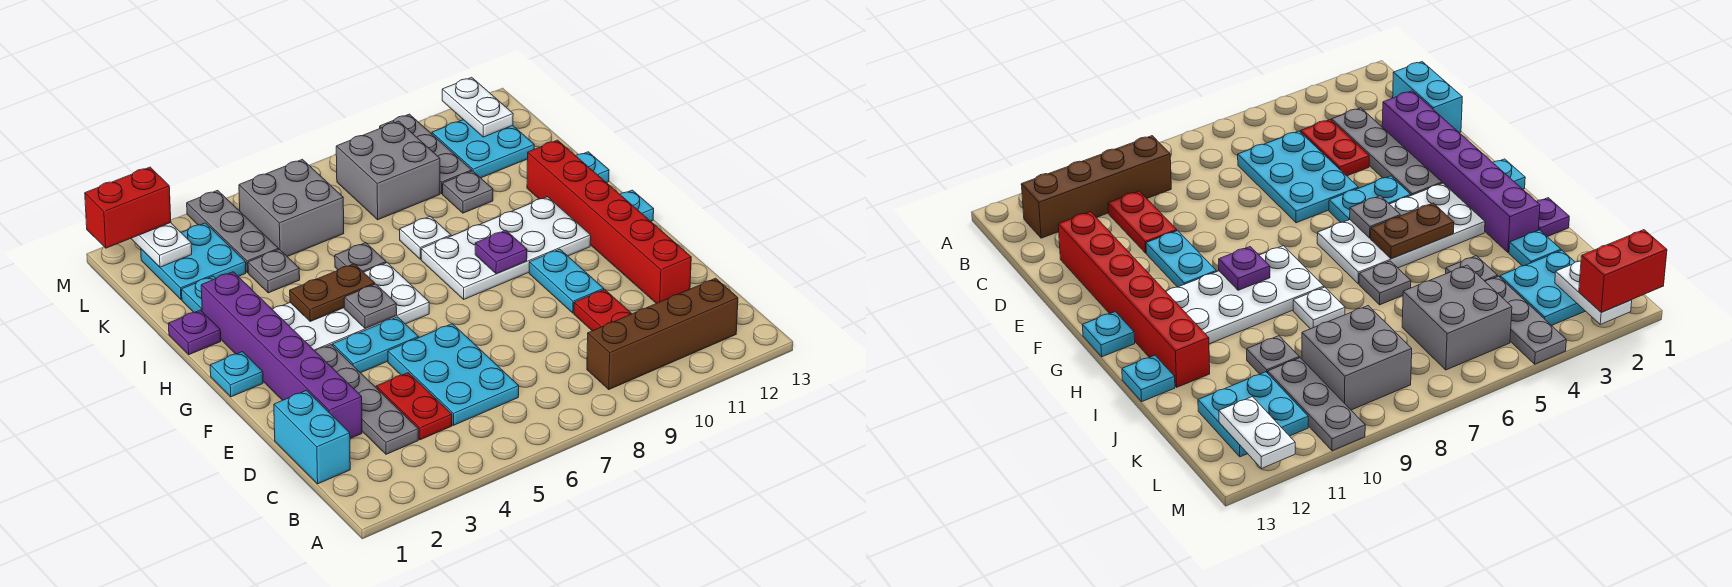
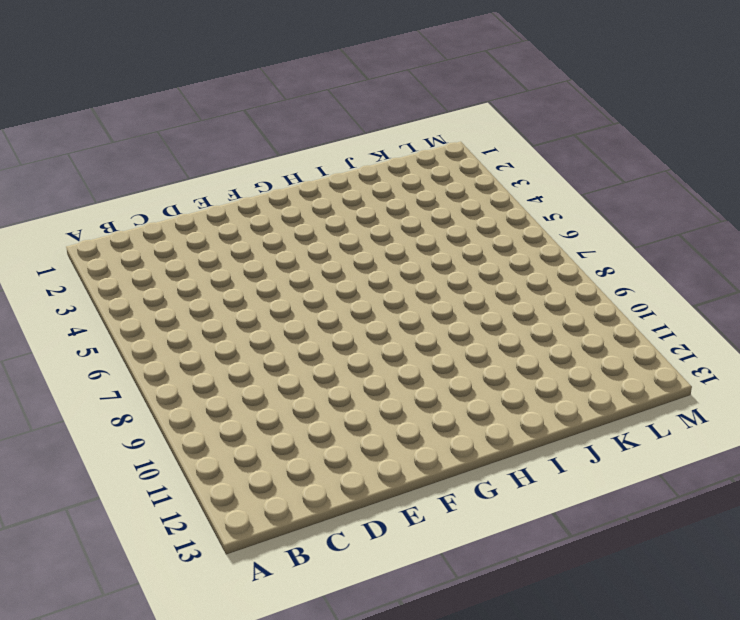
none -> brown 1x4 brick [587,278,738,389]
none -> cyan 1x2 brick [274,391,350,484]
none -> grey 1x4 plate [315,345,418,454]
none -> red 1x2 plate [376,373,452,440]

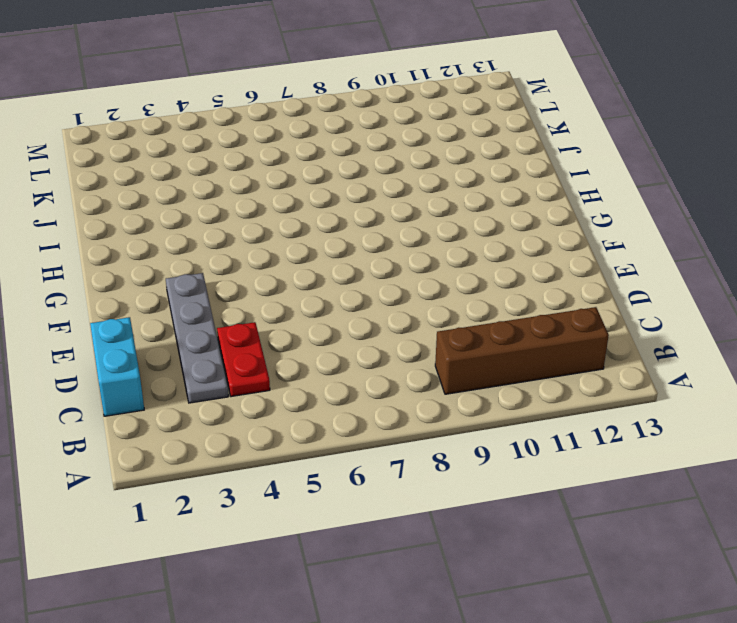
none -> cyan 2x3 plate [388,324,519,425]
none -> red 1x2 plate [574,289,632,331]
none -> purple 1x6 brick [201,272,362,438]
none -> red 1x6 brick [527,140,691,303]

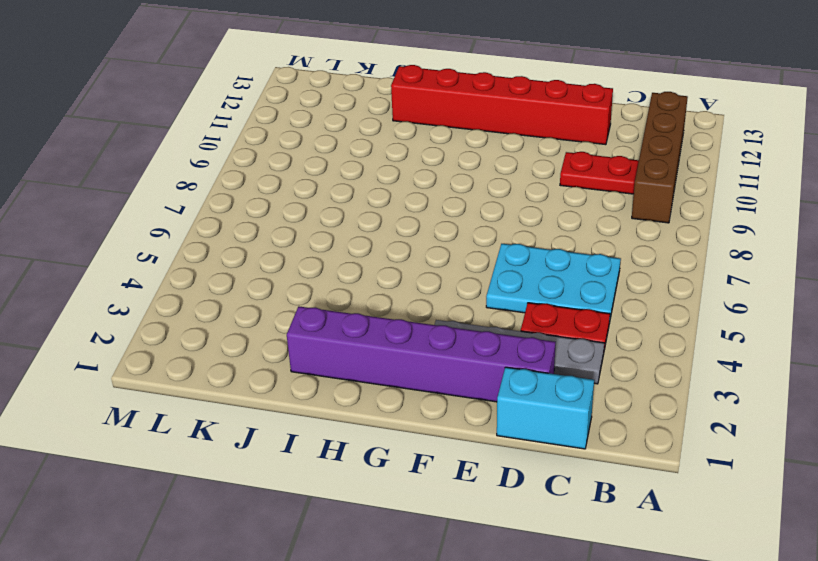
none -> cyan 1x2 plate [529,249,604,313]
none -> cyan 1x2 plate [333,317,418,373]
none -> cyan 1x1 plate [210,352,263,397]
none -> white 2x4 plate [272,263,429,351]

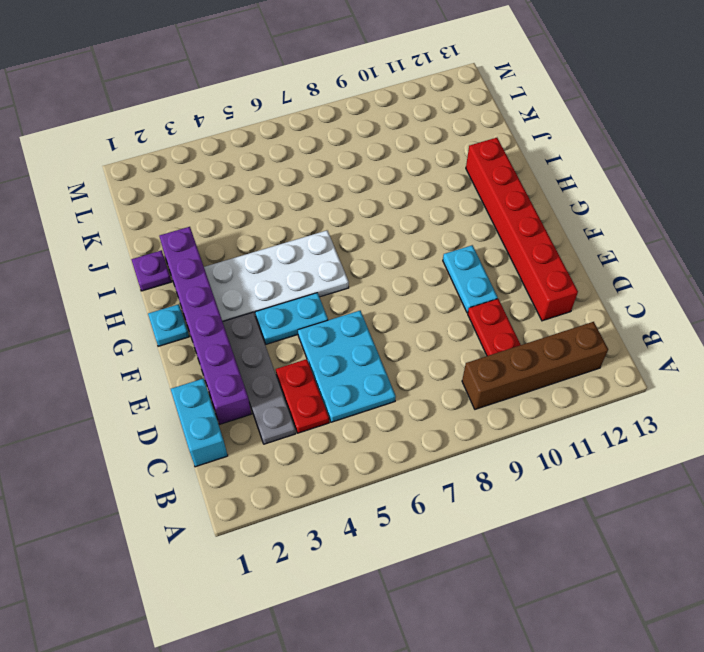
none -> white 2x4 plate [421,197,591,299]
none -> cyan 1x1 plate [620,190,654,221]
none -> grey 1x1 plate [335,243,386,272]
none -> white 1x1 plate [400,216,451,259]

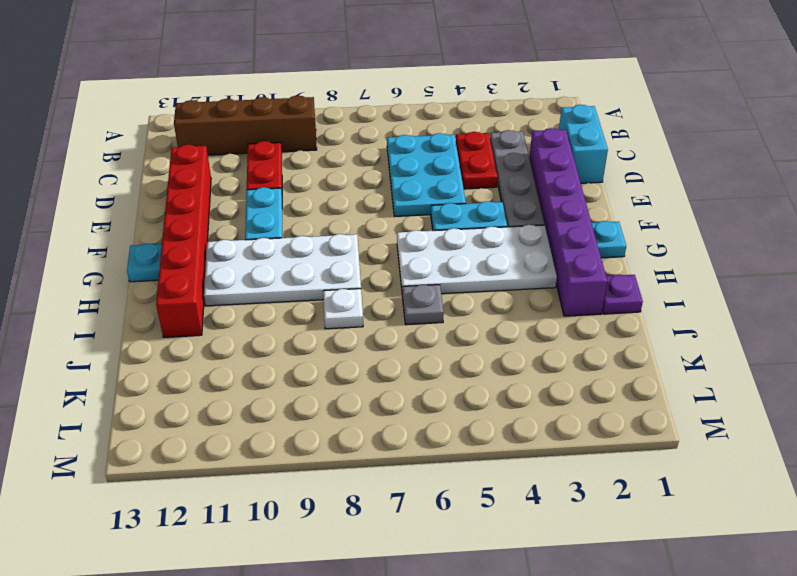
none -> cyan 1x1 plate [576,152,609,183]
none -> cyan 1x1 plate [182,276,216,312]
none -> grey 1x1 plate [248,249,300,293]
none -> grey 1x1 plate [443,171,493,213]

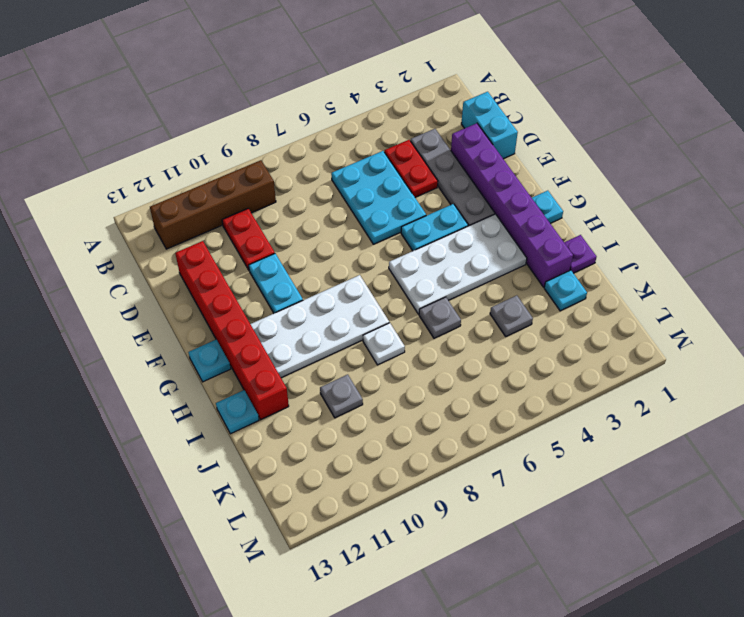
none -> cyan 2x2 plate [141,223,246,300]
none -> grey 1x3 plate [187,190,278,273]
none -> grey 2x2 brick [239,159,344,257]
none -> grey 2x2 brick [336,121,440,220]

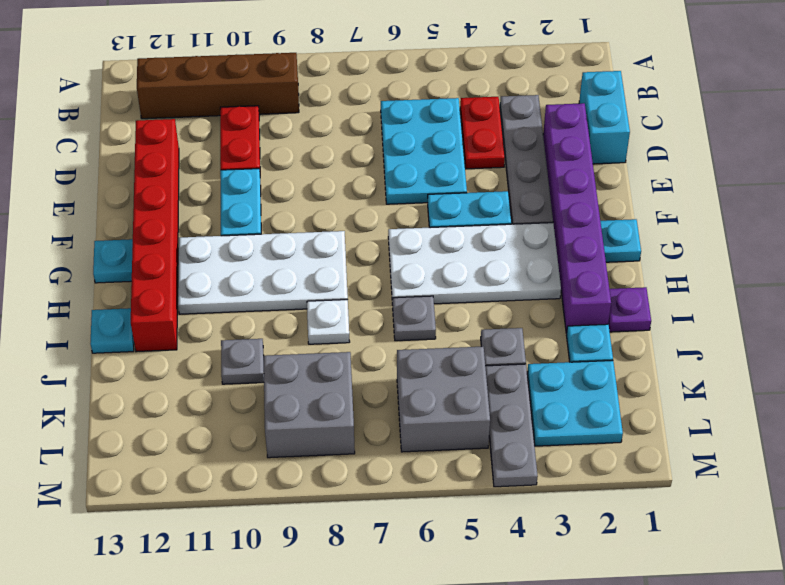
none -> grey 1x3 plate [380,114,472,194]
none -> cyan 2x2 plate [432,120,534,178]
none -> grey 1x1 plate [344,284,397,329]
none -> purple 1x1 plate [475,230,527,274]

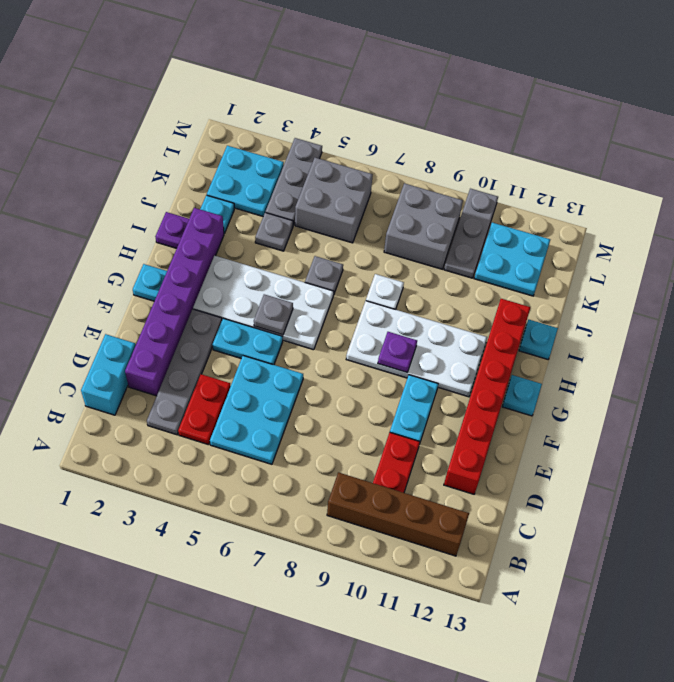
none -> grey 1x1 plate [443,171,493,213]
none -> brown 1x2 plate [290,264,375,321]
none -> white 1x2 plate [131,223,192,267]
none -> white 1x2 plate [442,77,513,137]

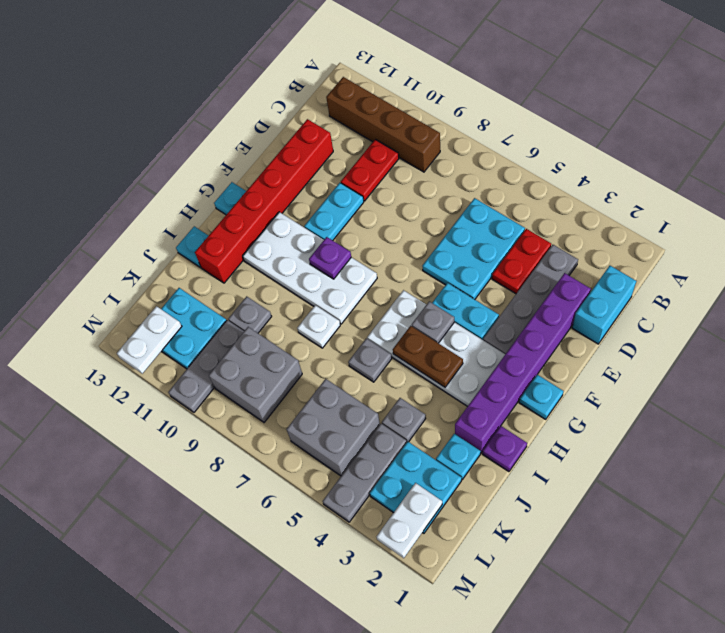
none -> red 1x2 brick [85,167,171,248]

